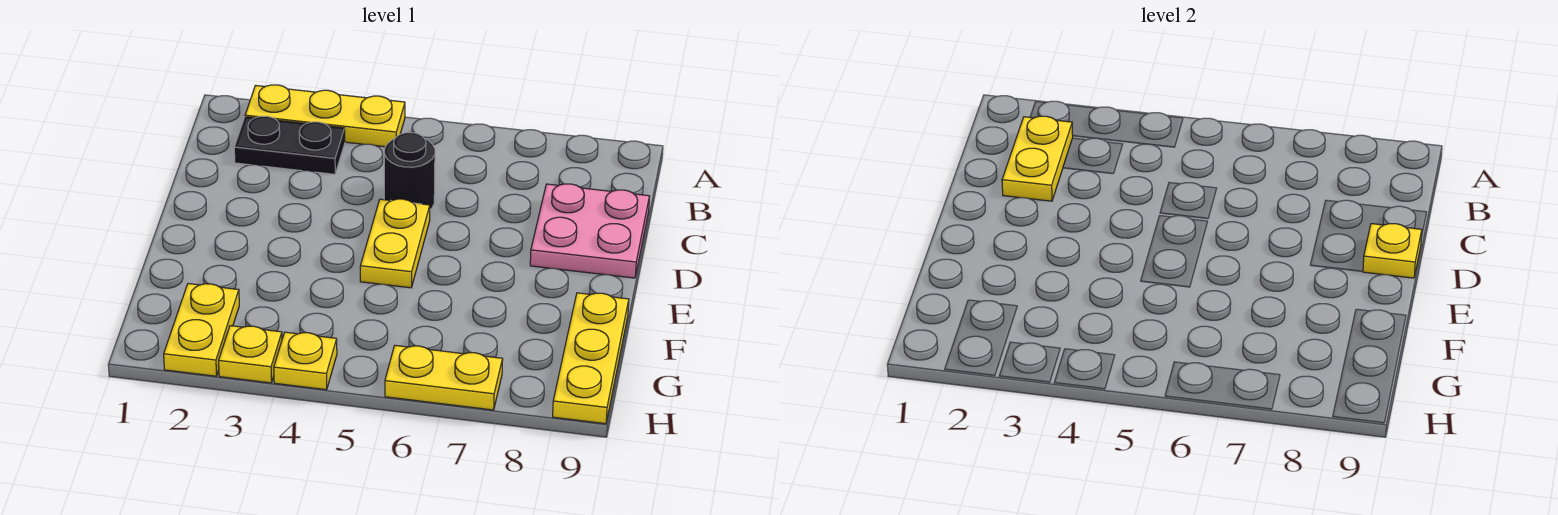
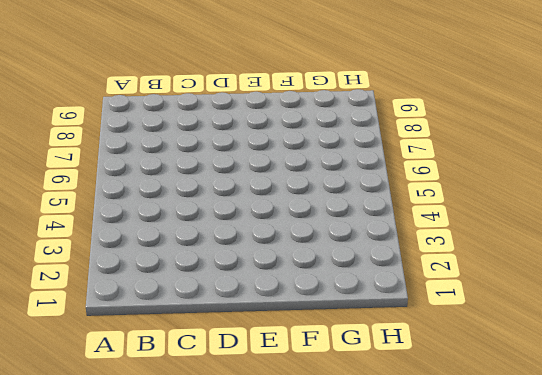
none -> yellow 1x3 plate [245,85,405,147]
none -> black 1x2 plate [234,116,345,174]
none -> black 1x1 round brick [384,133,435,209]

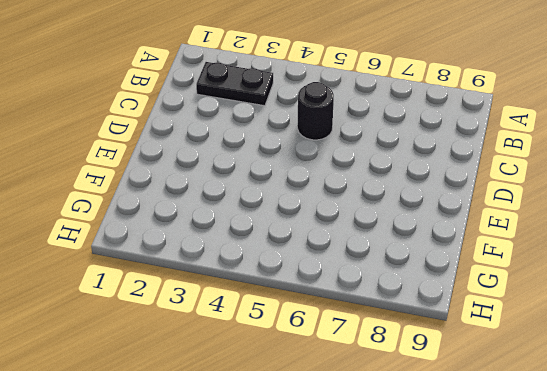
none -> yellow 1x3 plate [245,85,405,147]
none -> pink 2x2 plate [530,184,650,278]
none -> yellow 1x2 plate [360,199,430,288]

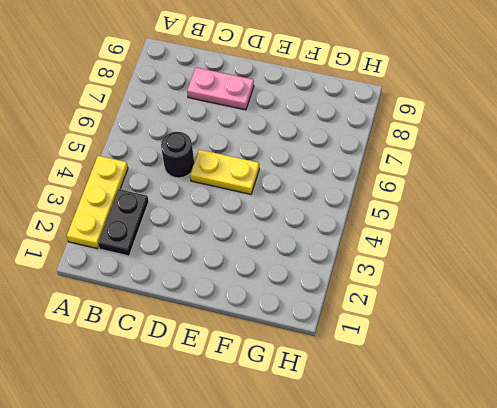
pink 1x2 plate [187,67,254,110] -> pink 2x2 plate [530,184,650,278]
none -> yellow 1x3 plate [553,293,629,424]
none -> yellow 1x2 plate [164,284,239,376]
none -> yellow 1x1 plate [219,326,282,383]

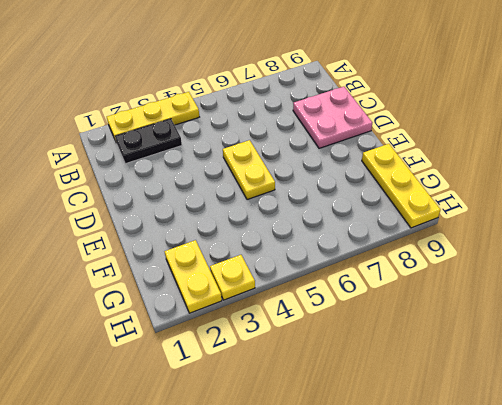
none -> black 1x1 round brick [384,133,435,209]
none -> yellow 1x1 plate [274,332,337,390]
none -> yellow 1x2 plate [385,345,503,410]

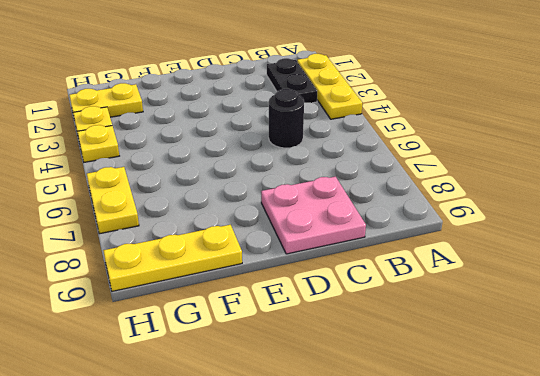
none -> yellow 1x2 plate [360,199,430,288]
none -> yellow 1x2 plate [1002,116,1073,201]
none -> yellow 1x1 plate [1363,224,1422,278]

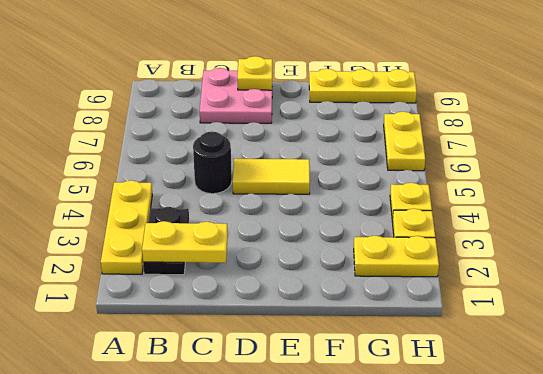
yellow 1x2 tile [233,159,310,194] -> yellow 1x2 plate [360,199,430,288]

